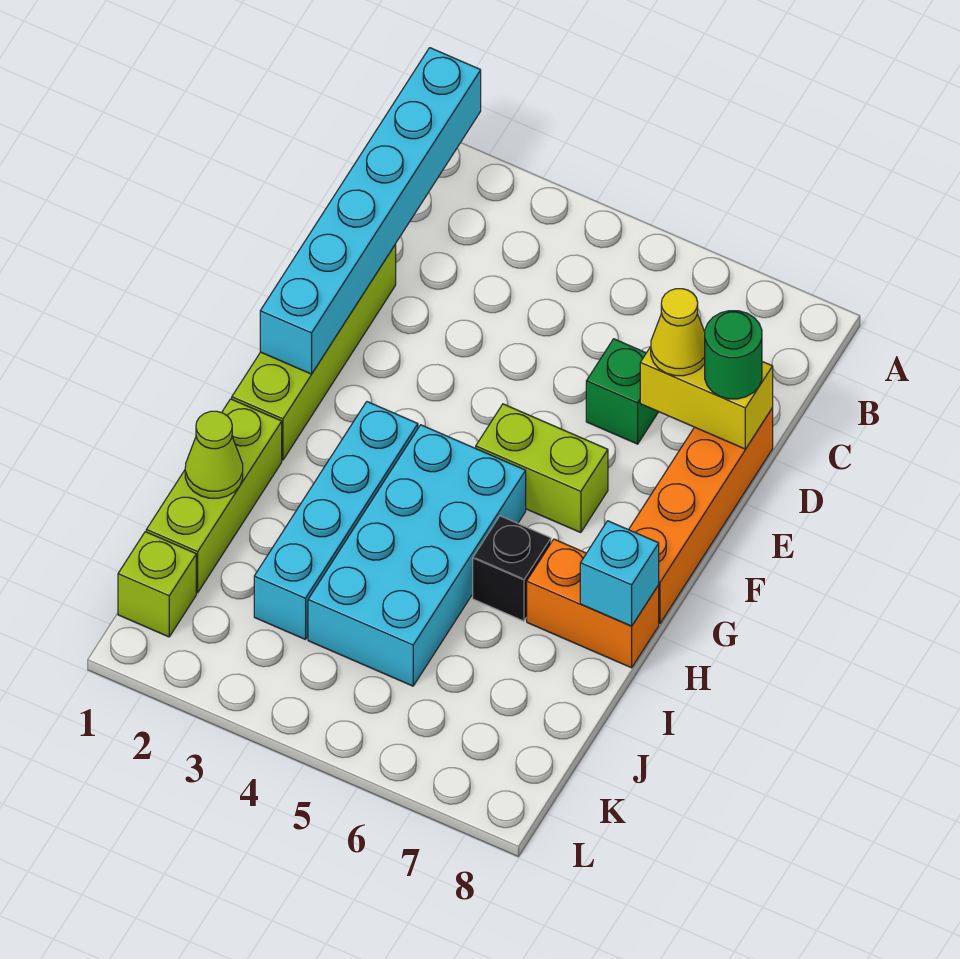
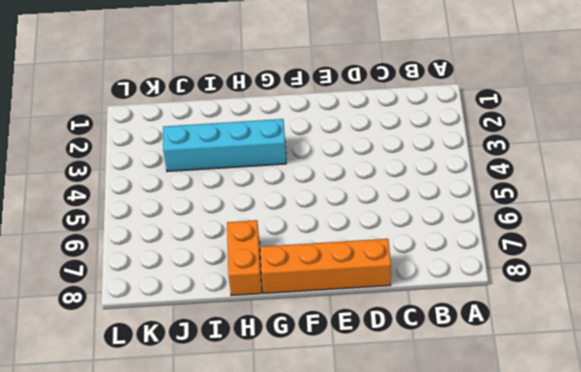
none -> lime 1x4 brick [232,244,396,460]
none -> green 1x1 brick [586,339,658,444]
none -> lime 1x2 brick [476,404,608,533]

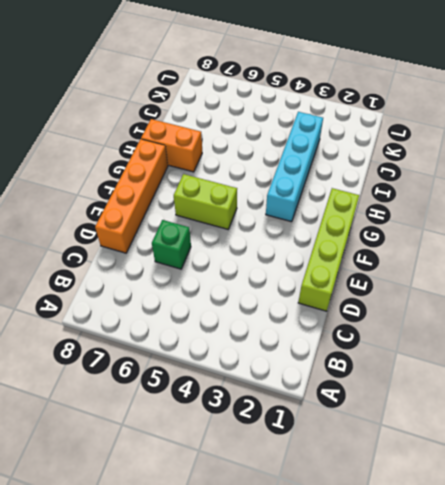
none -> cyan 2x4 brick [308,425,526,686]
none -> lime 1x3 brick [146,399,282,593]
none -> black 1x1 brick [473,516,551,621]

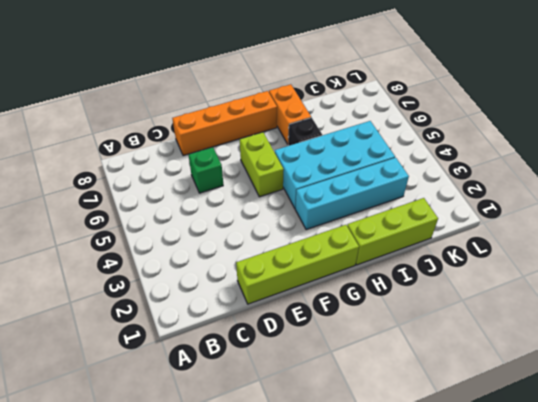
none -> lime 1x1 brick [118,532,196,637]
none -> cyan 1x6 brick [260,48,481,374]
none -> yellow 1x2 brick [640,346,773,449]

